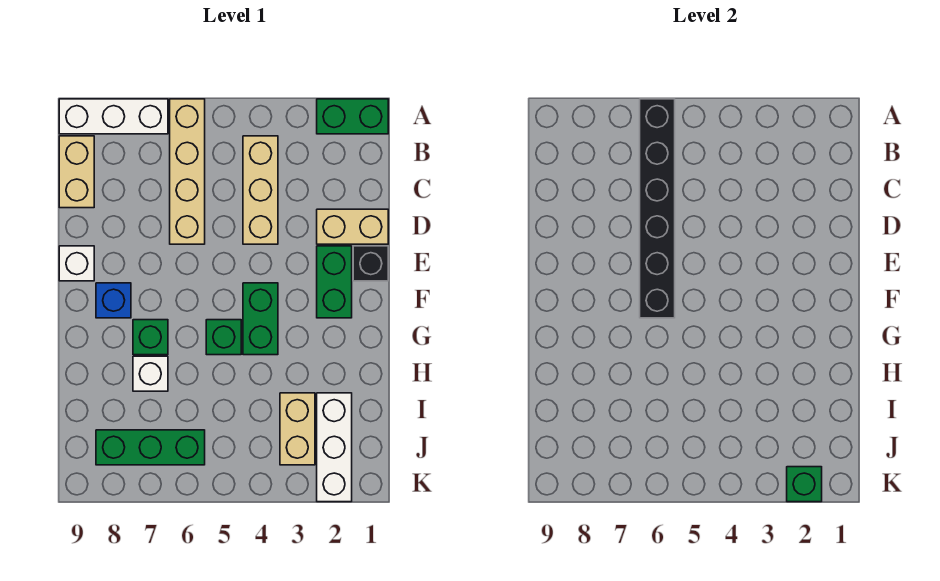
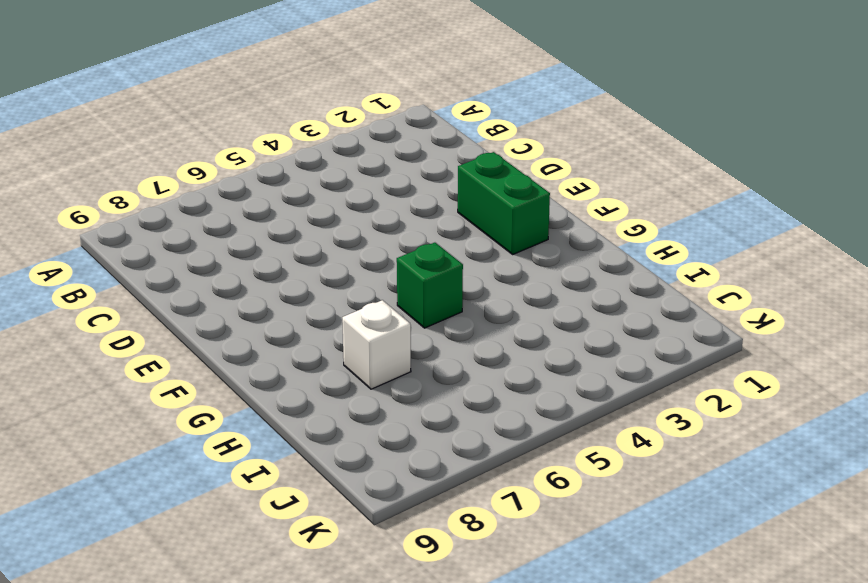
none -> green 1x2 brick [317,99,388,134]
none -> tan 1x4 brick [170,99,205,244]
none -> white 1x3 brick [59,99,168,134]

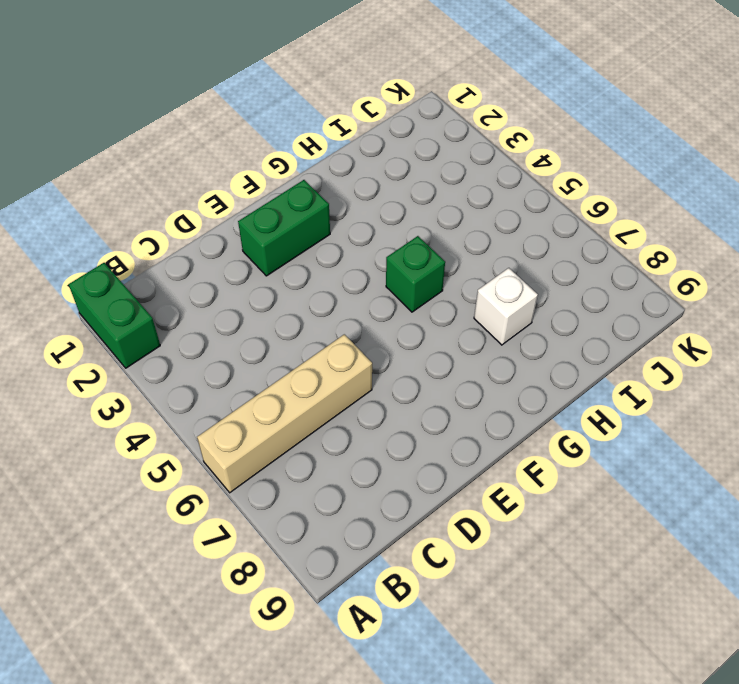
none -> white 1x3 brick [59,99,168,134]
none -> tan 1x3 brick [243,136,278,244]
none -> tan 1x2 brick [59,136,94,208]

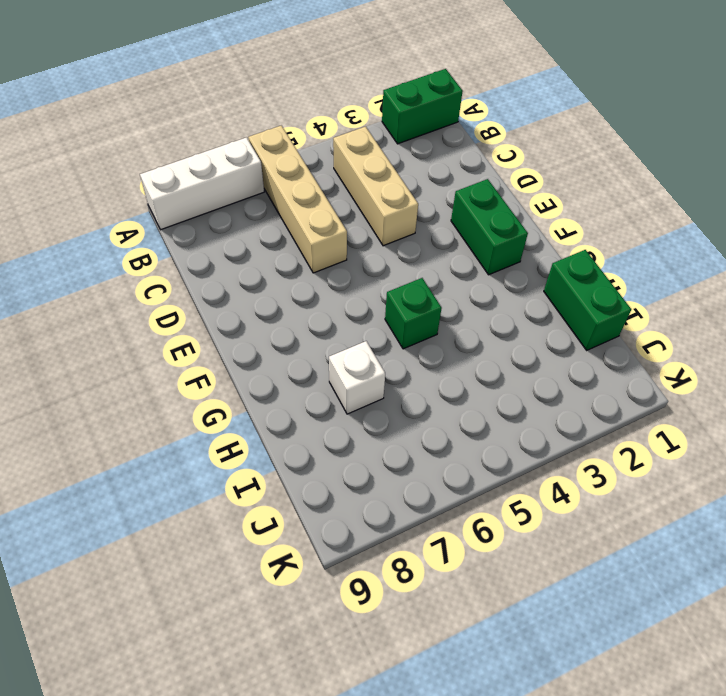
green 1x2 brick [544,250,631,350] -> green 1x2 brick moved to [243,283,278,355]
none -> tan 1x2 brick [59,136,94,208]
none -> tan 1x2 brick [317,209,388,244]
none -> black 1x1 brick [353,246,388,281]

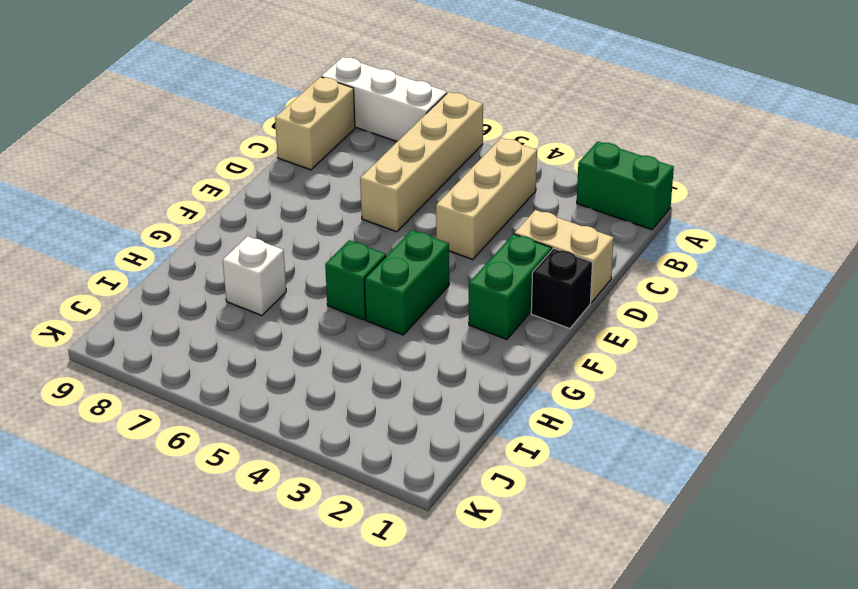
none -> white 1x1 brick [59,246,94,281]
none -> blue 1x1 brick [96,283,131,318]
none -> green 1x1 brick [133,320,168,355]

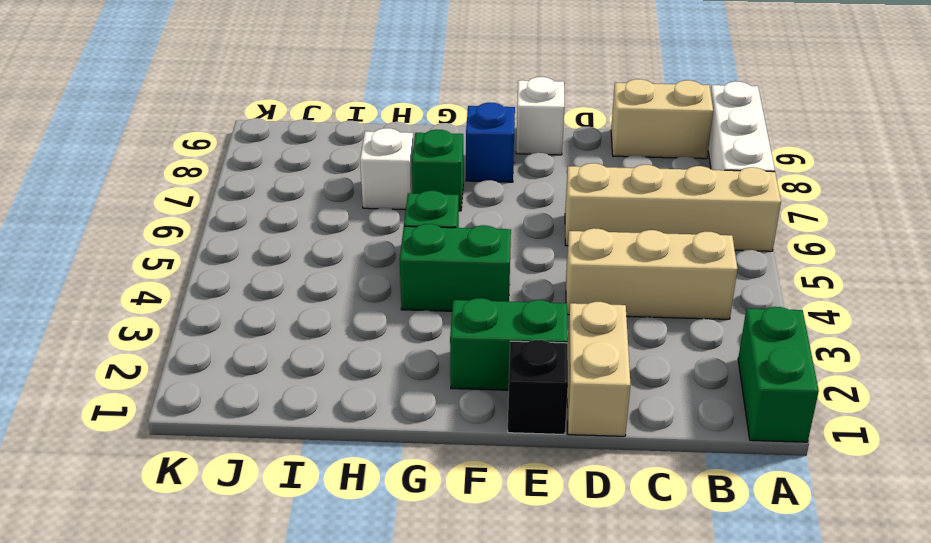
none -> white 1x3 brick [317,393,352,502]
none -> tan 1x2 brick [280,393,315,465]
none -> green 1x3 brick [96,430,205,465]

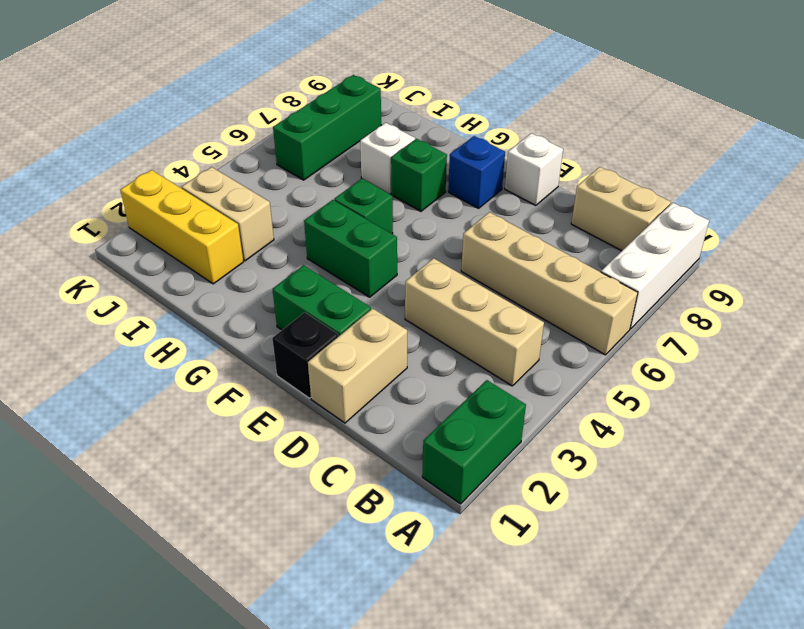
yellow 1x3 brick [120,170,243,284] -> white 1x3 brick [317,393,352,502]
none -> black 1x6 brick [640,99,675,318]
none -> green 1x1 brick [787,467,822,502]

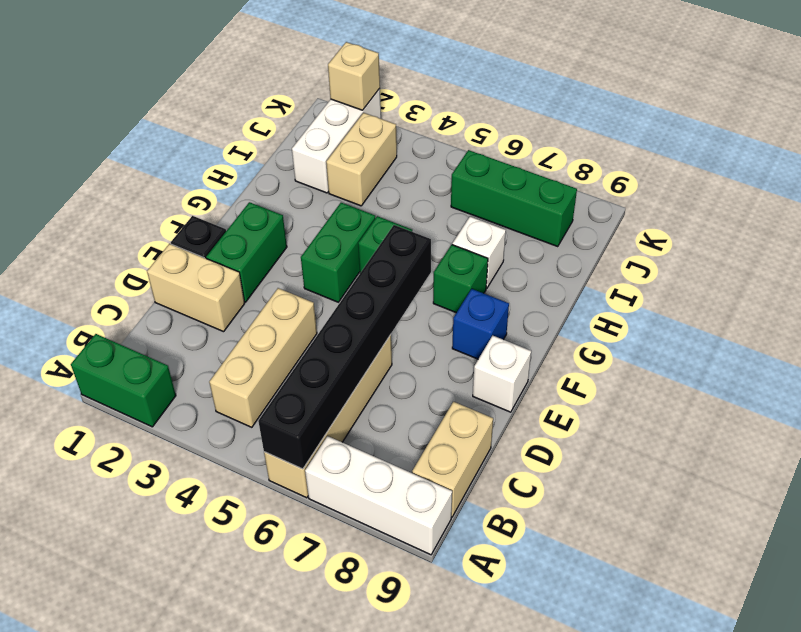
tan 1x1 brick [328,42,380,110] -> green 1x1 brick [787,467,822,502]

